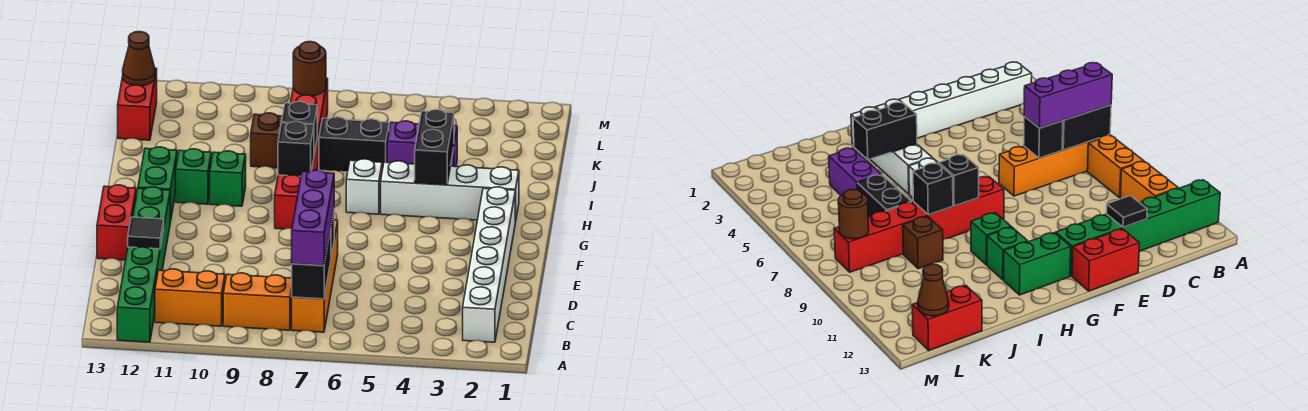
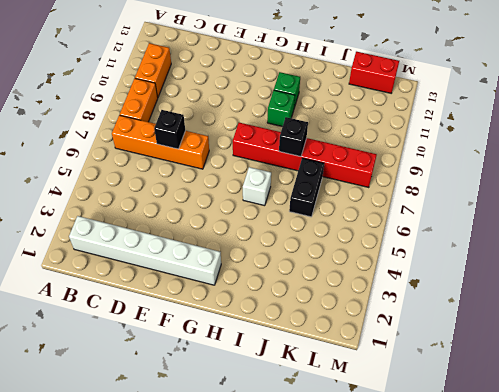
none -> green 1x6 brick [117,187,170,342]
none -> red 1x2 brick [97,185,136,260]
none -> green 1x2 brick [138,147,177,222]

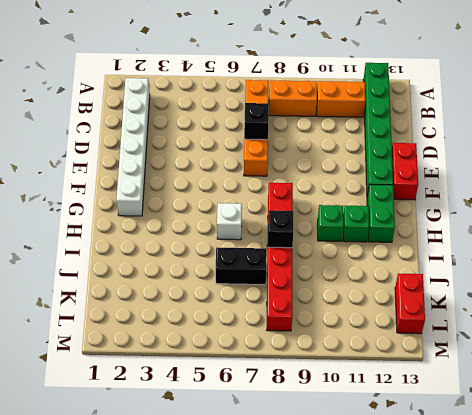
none -> white 1x4 brick [381,161,519,222]
none -> purple 1x2 brick [387,121,457,167]
none -> brown 1x1 brick [251,113,282,168]

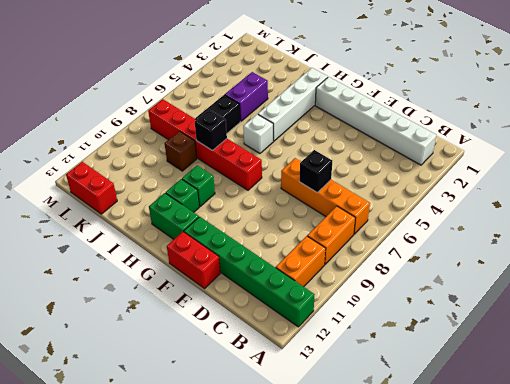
none -> black 1x2 brick [292,229,331,299]
none -> black 1x1 tile [128,217,164,249]
none -> black 1x2 brick [415,110,454,185]

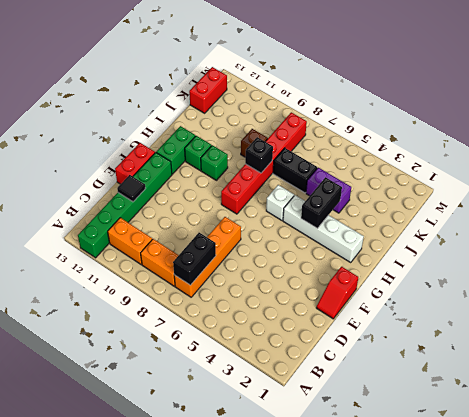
red 1x2 slope [316,267,358,319] -> none
none -> white 1x6 brick [463,187,515,342]
none -> black 1x1 brick [1024,116,1063,158]
none -> black 1x1 brick [278,122,314,176]

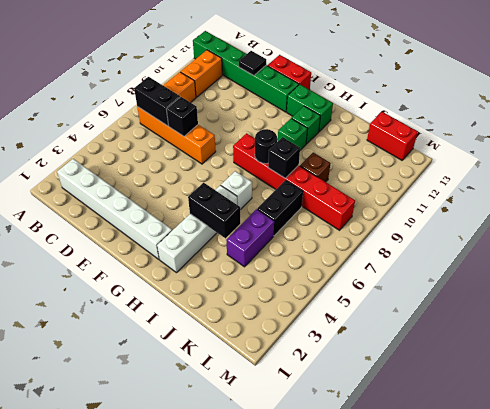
black 1x1 round brick [255,129,277,164] -> black 1x1 brick [278,122,314,176]
none -> brown 1x1 round brick [293,42,326,96]
none -> brown 1x1 cone [123,32,155,86]
none -> purple 1x3 brick [292,170,334,266]

